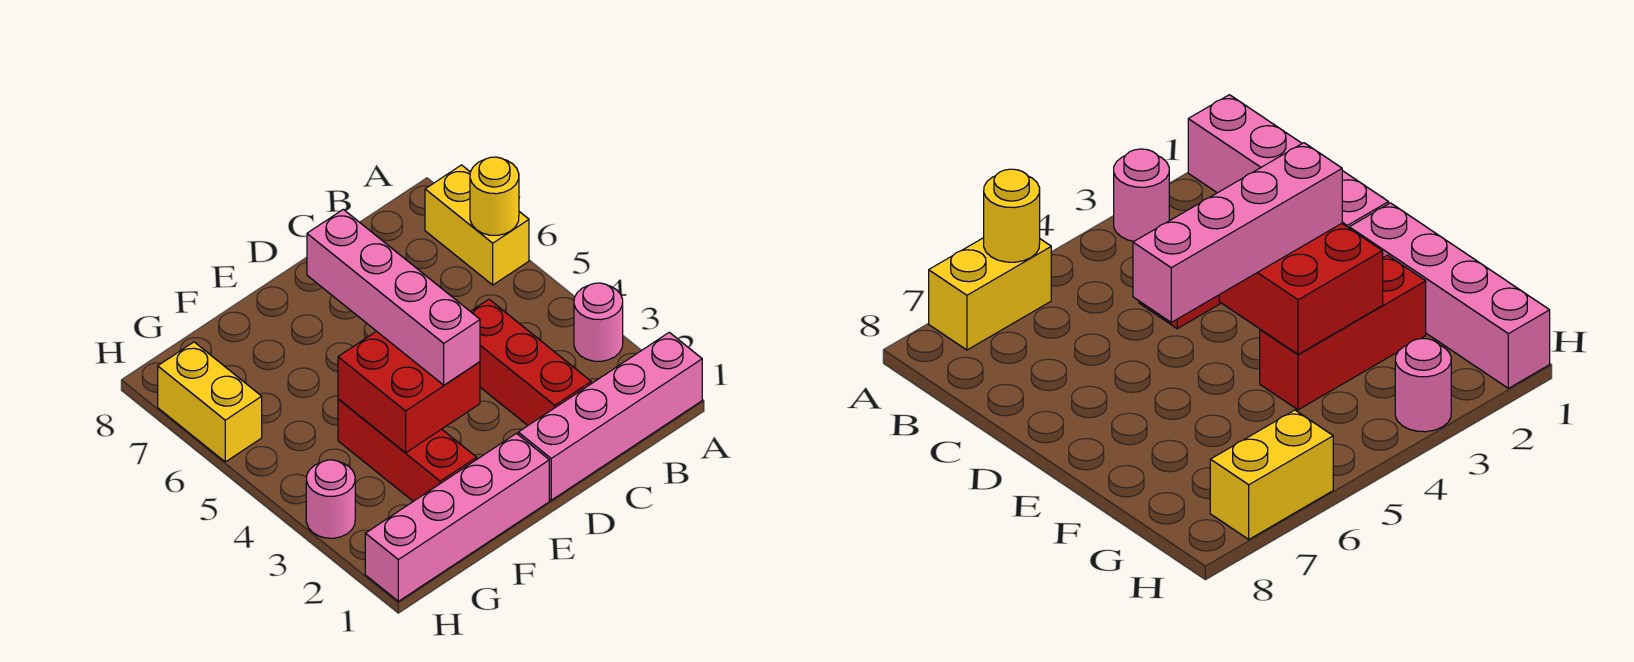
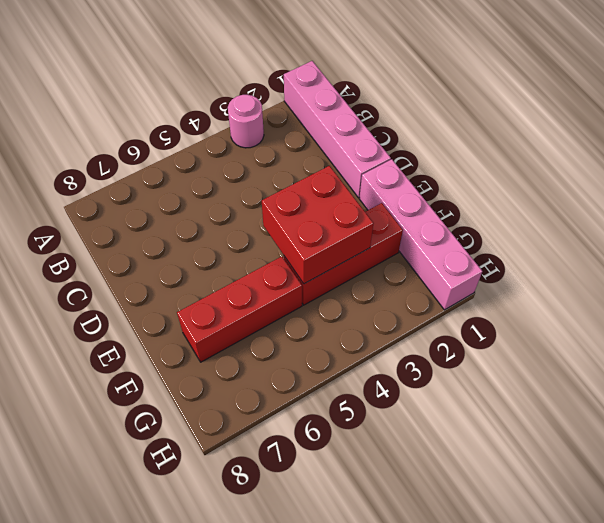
red 1x3 brick [177,256,302,362] -> red 1x3 brick moved to [470,299,591,425]
none -> yellow 1x2 brick [425,165,529,285]
none -> pink 1x1 round brick [306,460,355,538]

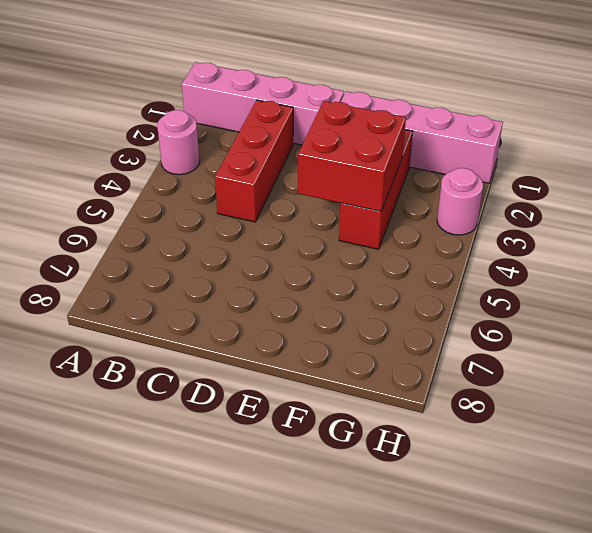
none -> yellow 1x2 brick [425,165,529,285]
none -> yellow 1x2 brick [158,342,262,462]

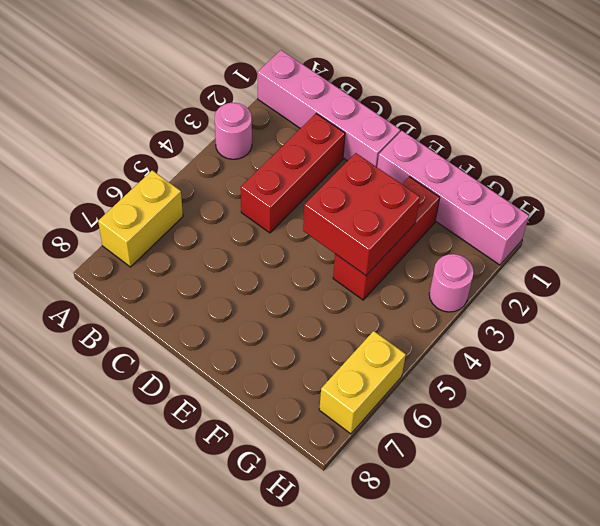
none -> yellow 1x1 round brick [470,157,519,235]
none -> pink 1x4 brick [307,209,480,385]

